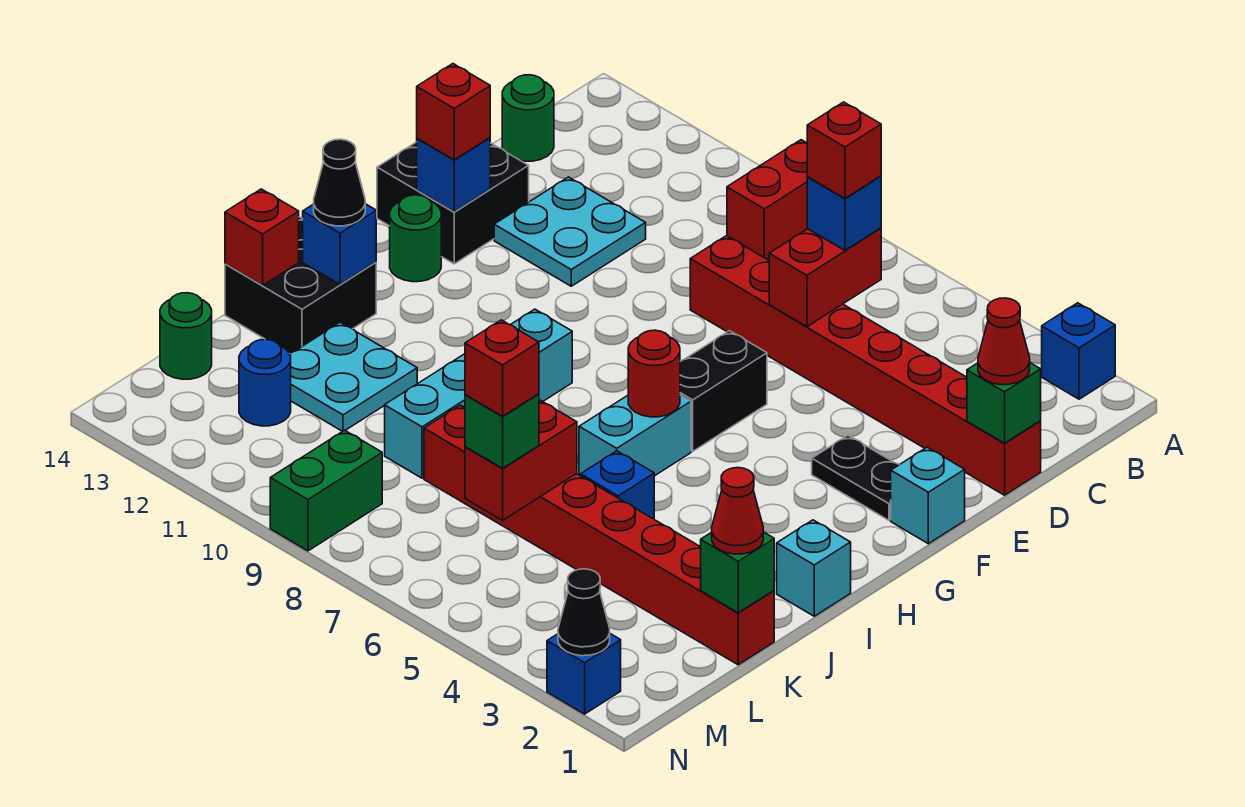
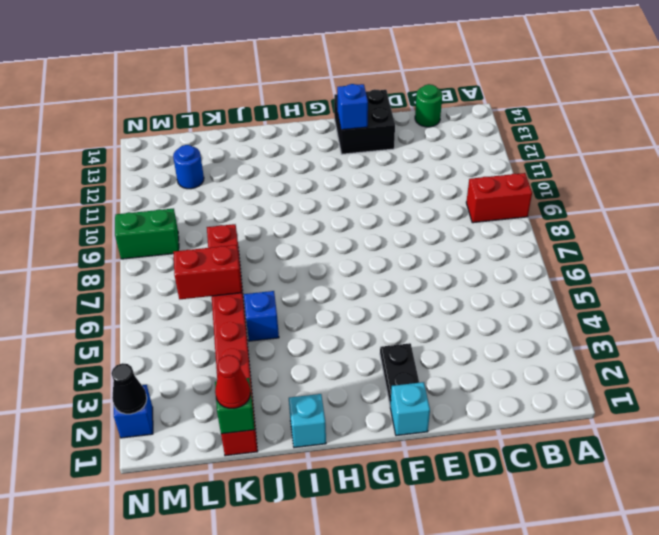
none -> blue 1x1 brick [1042,303,1115,399]
none -> red 1x8 brick [690,236,1041,495]
none -> cyan 2x2 plate [494,177,646,286]
none -> black 1x2 brick [680,331,767,451]

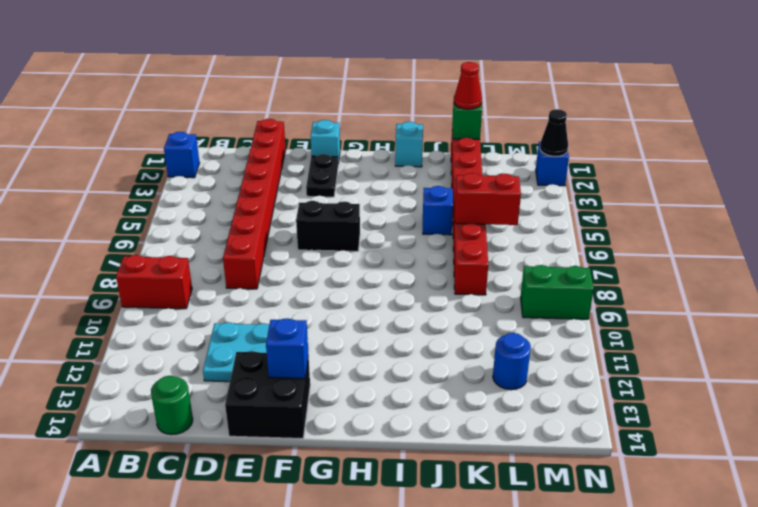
none -> green 1x1 round brick [390,195,441,282]
none -> cyan 1x2 brick [579,395,691,476]
none -> cyan 1x4 brick [385,309,572,478]
none -> black 2x2 brick [225,217,376,354]

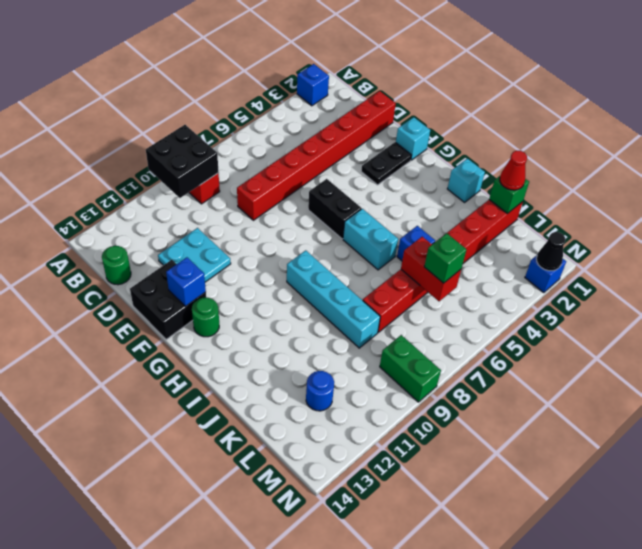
black 2x2 brick [146,125,219,198] -> black 2x2 brick moved to [225,217,376,354]
none -> cyan 2x2 plate [290,322,417,431]
none -> green 1x1 round brick [160,293,212,379]
none -> red 1x2 brick [769,228,881,327]
none -> green 1x1 brick [967,363,1041,443]

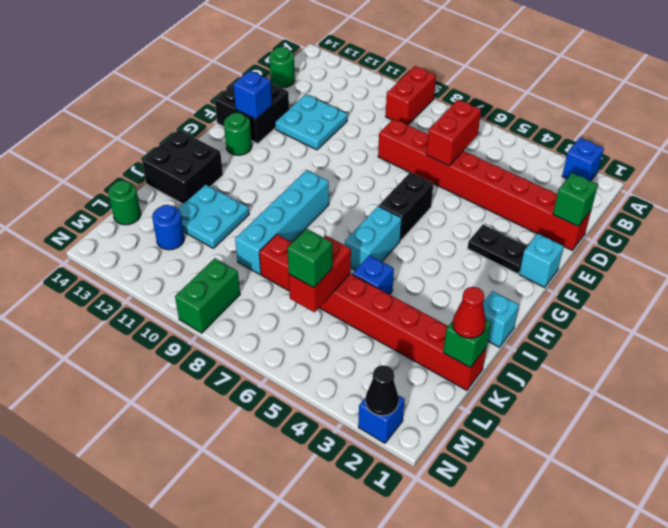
none -> red 1x1 round brick [628,330,680,417]
none -> blue 1x1 brick [303,204,376,285]
none -> red 1x1 brick [225,189,299,285]
none -> blue 1x1 brick [807,176,881,250]

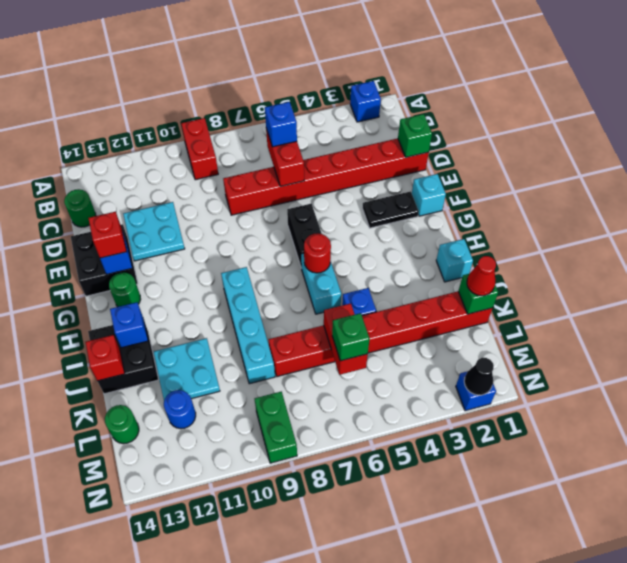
none -> red 1x1 cone [978,298,1030,385]
none -> black 1x1 cone [314,139,365,226]
none -> red 1x1 brick [807,102,881,198]
none -> red 1x1 brick [465,320,539,416]

